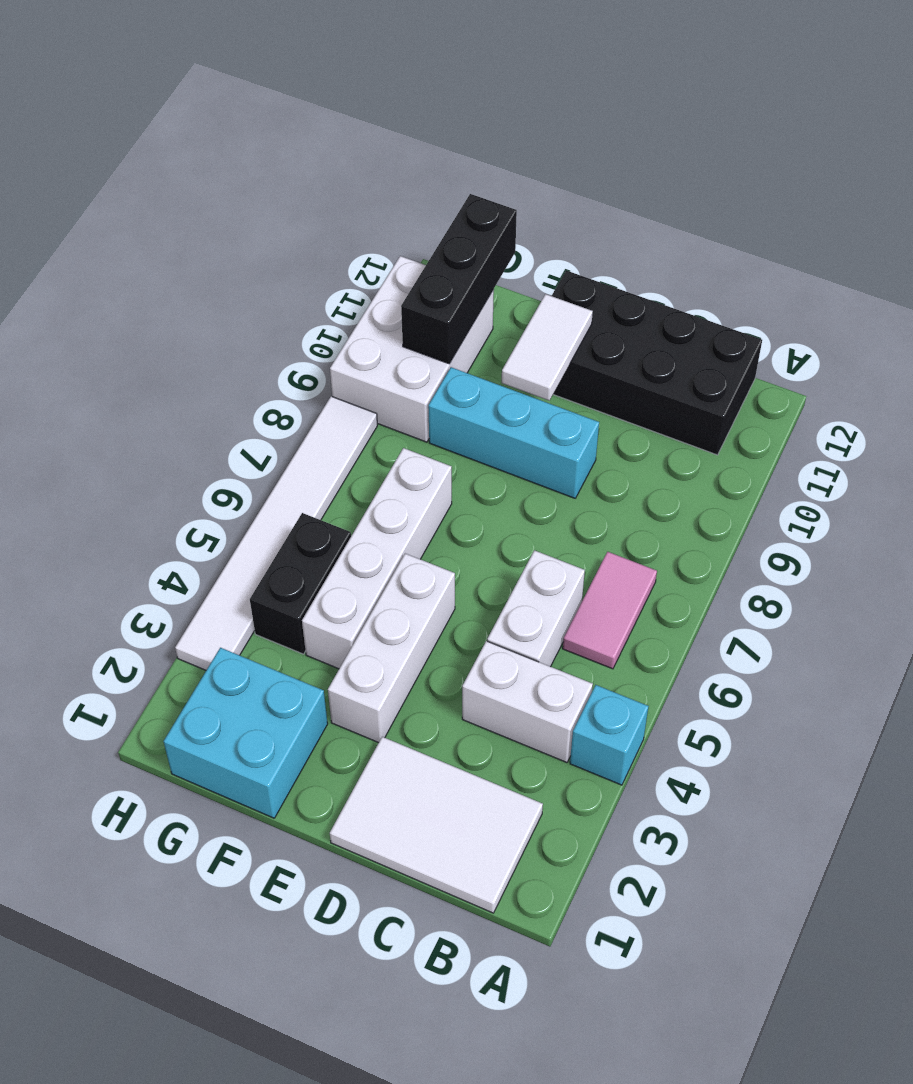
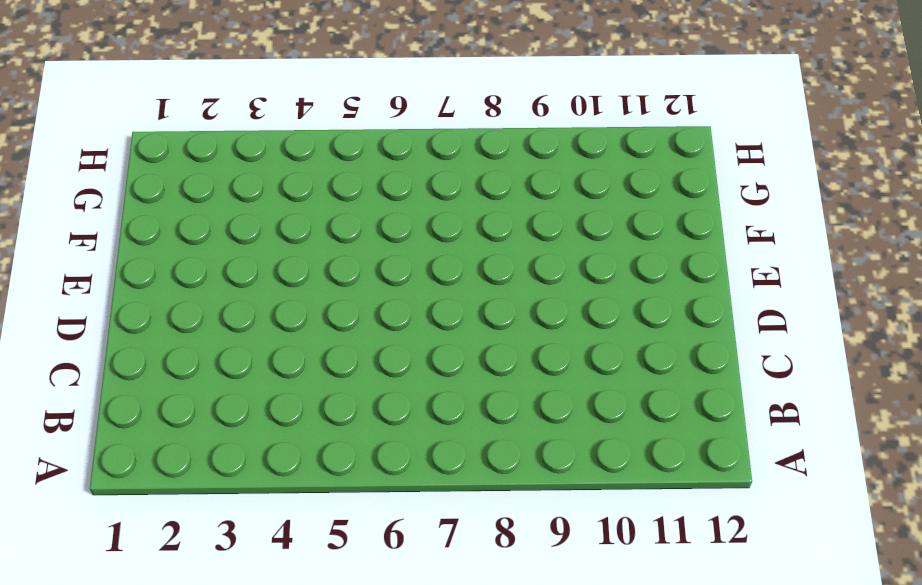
none -> cyan 1x1 brick [570,685,649,785]
none -> white 2x3 tile [330,737,543,913]
none -> white 1x2 brick [462,641,593,762]

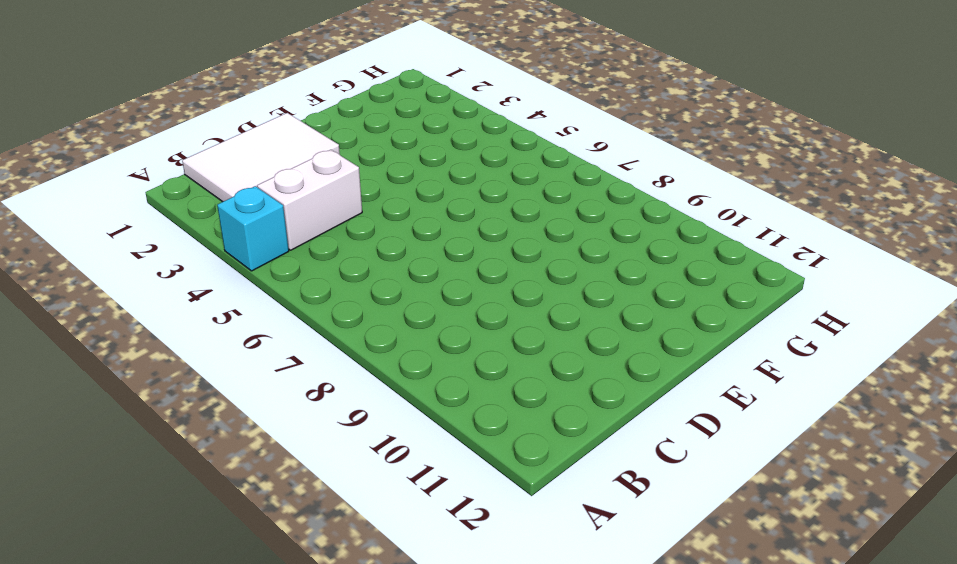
none -> pink 1x2 tile [563,552,657,669]
none -> black 2x4 brick [552,270,762,455]
none -> white 1x2 brick [487,550,585,667]

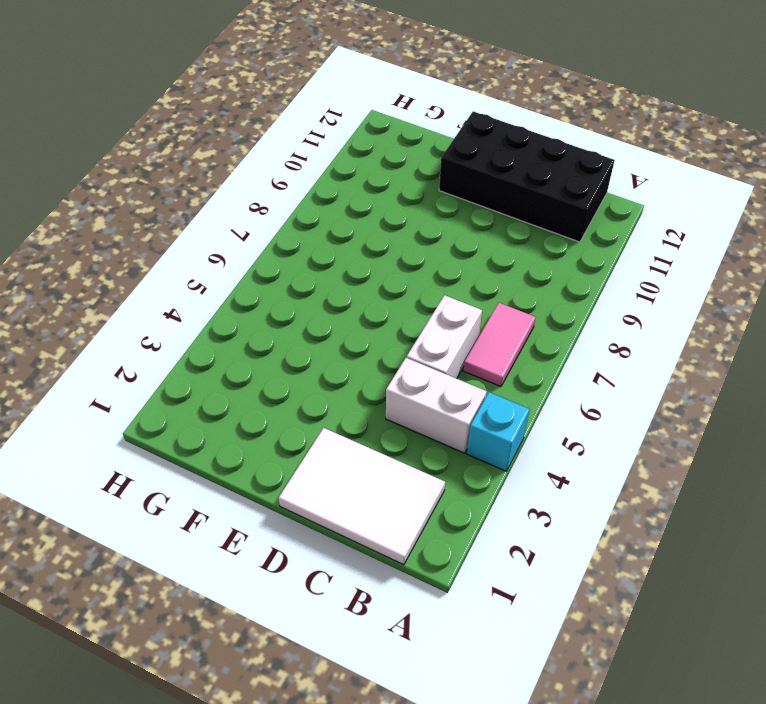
none -> cyan 1x3 brick [428,367,599,498]
none -> white 1x3 brick [328,554,455,743]
none -> cyan 2x2 brick [164,648,328,818]

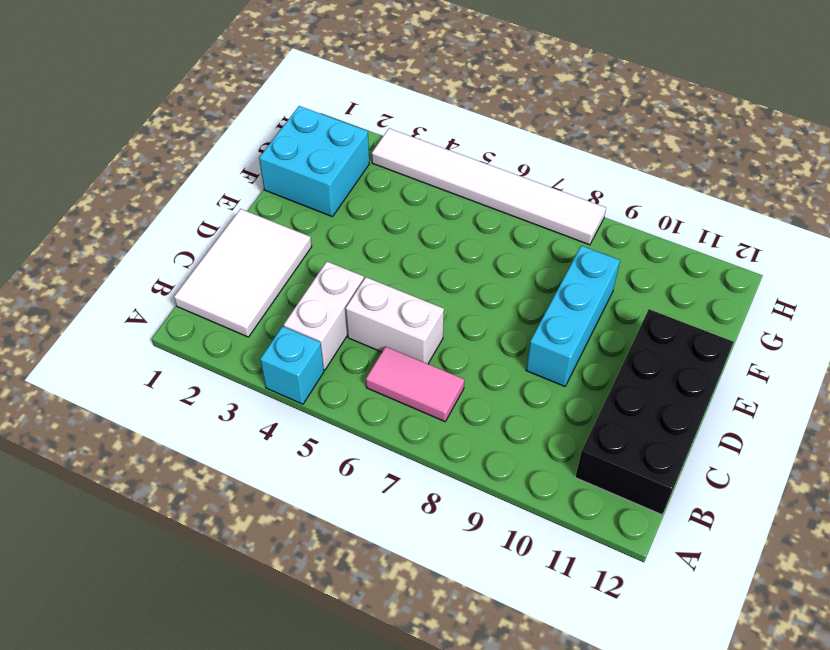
none -> white 1x3 brick [328,554,455,743]
none -> white 1x4 brick [302,448,452,669]
none -> black 1x2 brick [250,513,351,654]

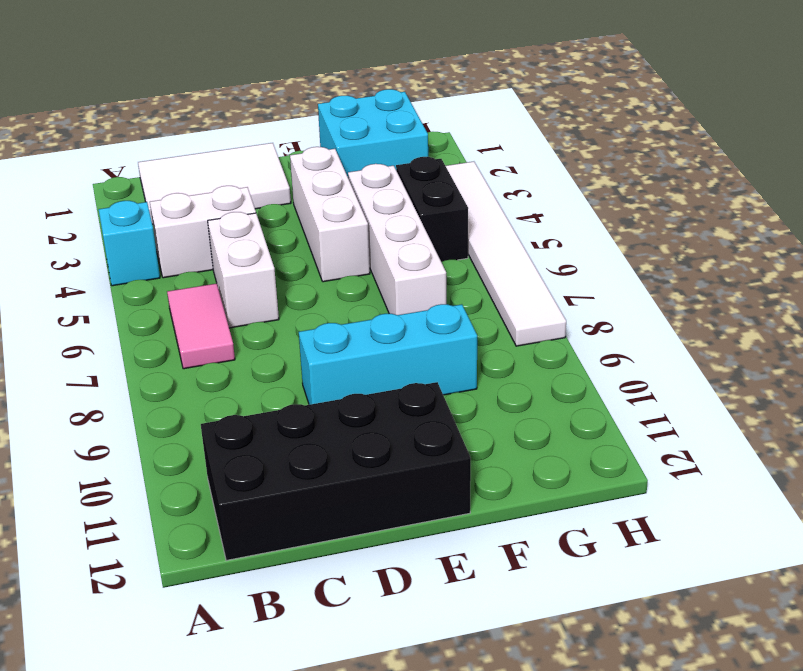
none -> white 2x3 brick [330,256,494,442]
none -> white 1x2 tile [502,294,593,400]
none -> black 1x3 brick [401,194,517,364]

